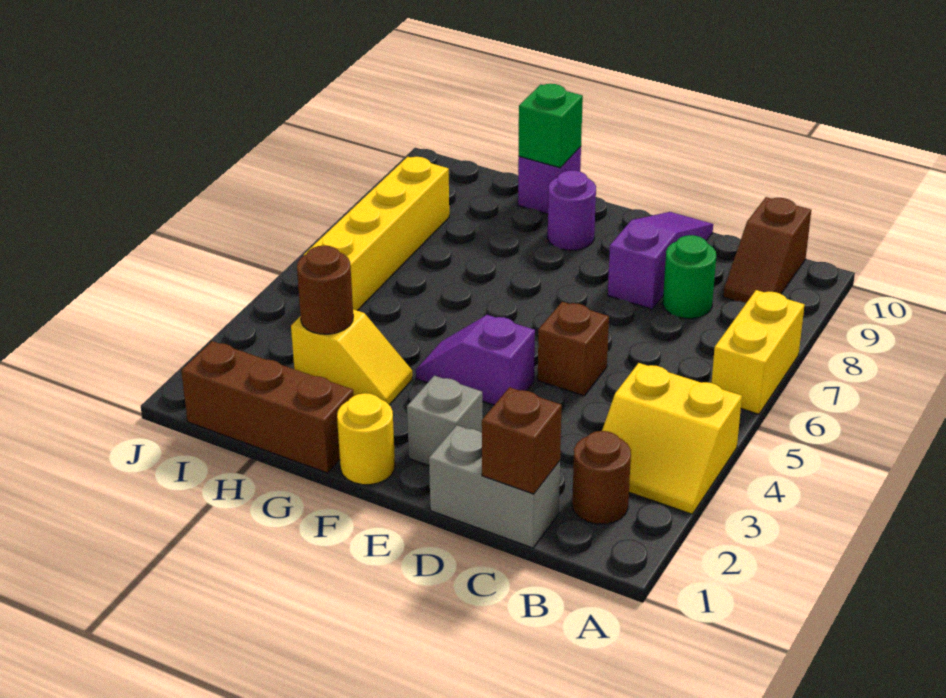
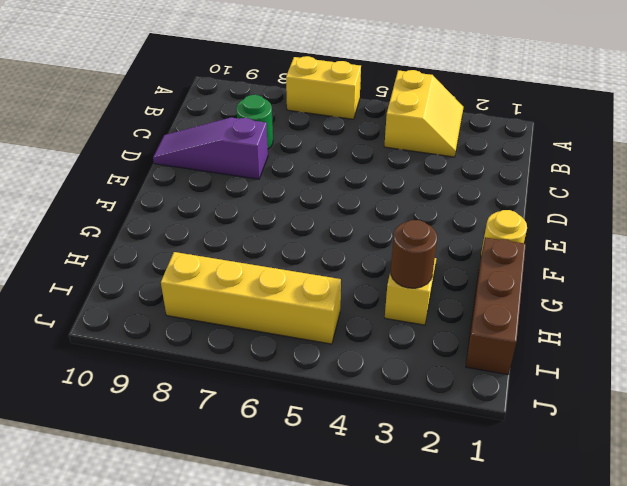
none -> brown 1x1 round brick [572,431,631,524]
none -> brown 1x2 slope [723,197,811,303]
none -> grey 1x2 brick [429,425,560,548]

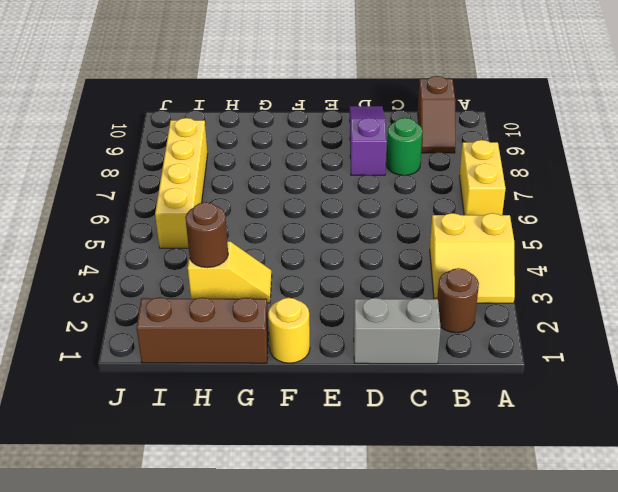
none -> brown 1x1 brick [538,302,609,396]
none -> grey 1x1 brick [407,376,482,465]
none -> purple 1x2 slope [416,315,535,405]

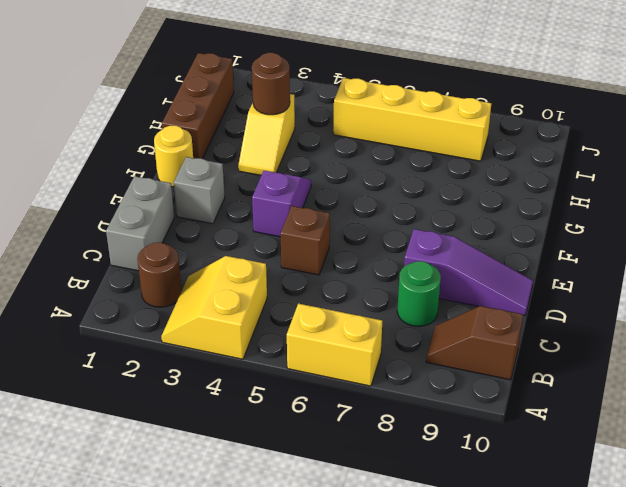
none -> purple 1x1 round brick [548,170,596,250]
none -> purple 1x1 brick [518,147,581,214]
none -> brown 1x1 brick [482,387,562,494]

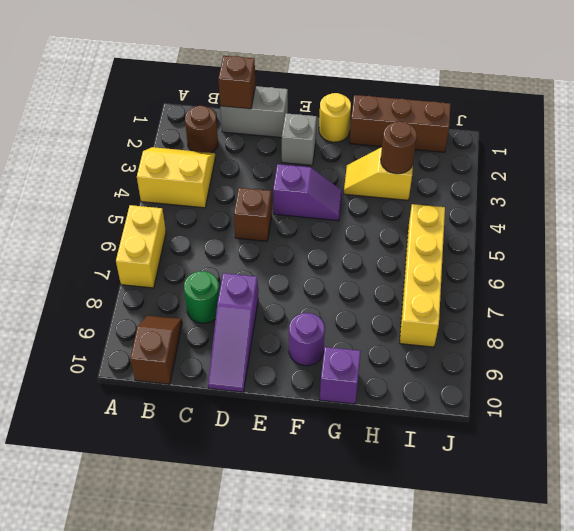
none -> green 1x1 brick [519,84,583,168]

